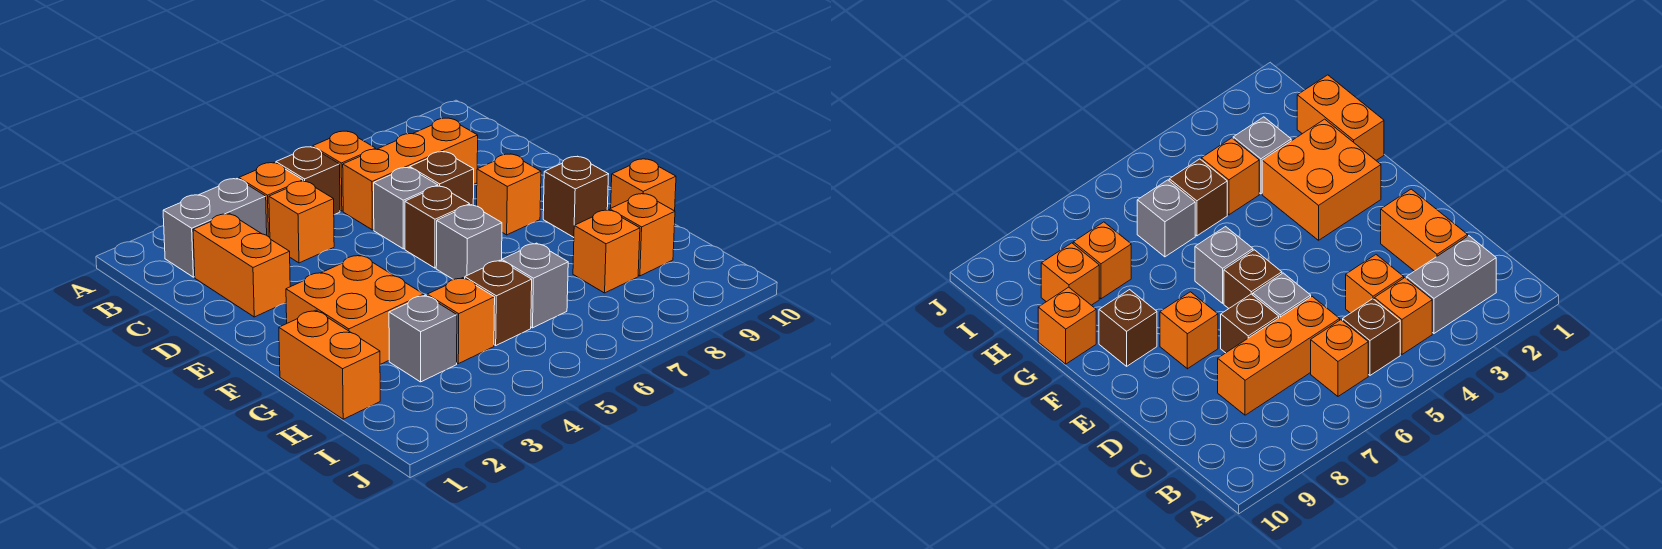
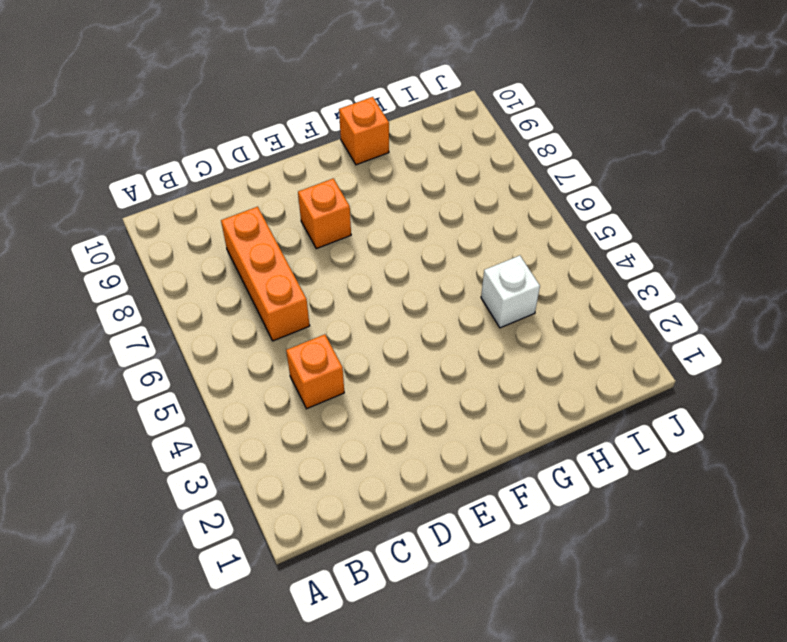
white 1x1 brick [481,256,540,328] -> orange 1x1 brick [427,278,495,364]
none -> grey 1x2 brick [163,179,267,277]
none -> orange 1x1 brick [239,163,303,238]
none -> brown 1x1 brick [276,147,340,215]

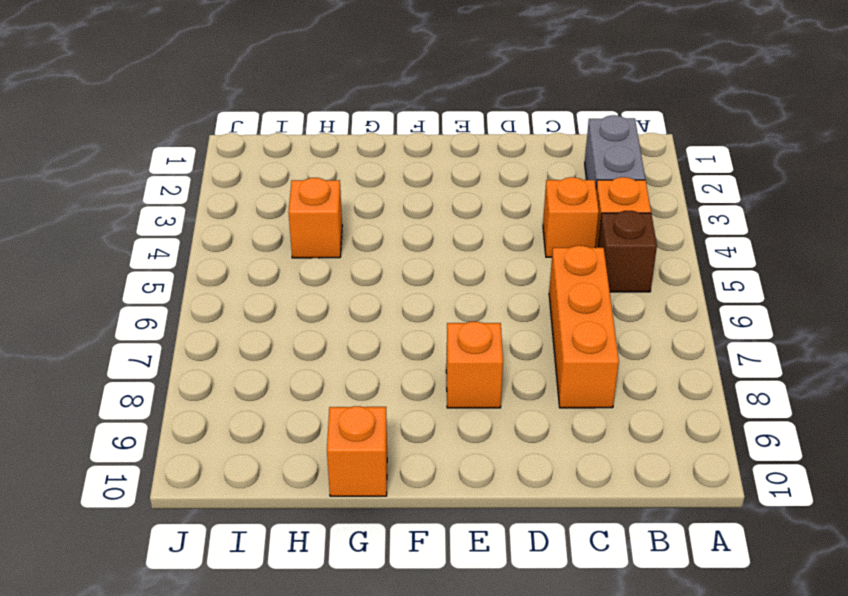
none -> orange 1x1 brick [312,131,376,211]
none -> orange 1x2 brick [193,214,290,317]
none -> grey 1x1 brick [374,167,438,249]

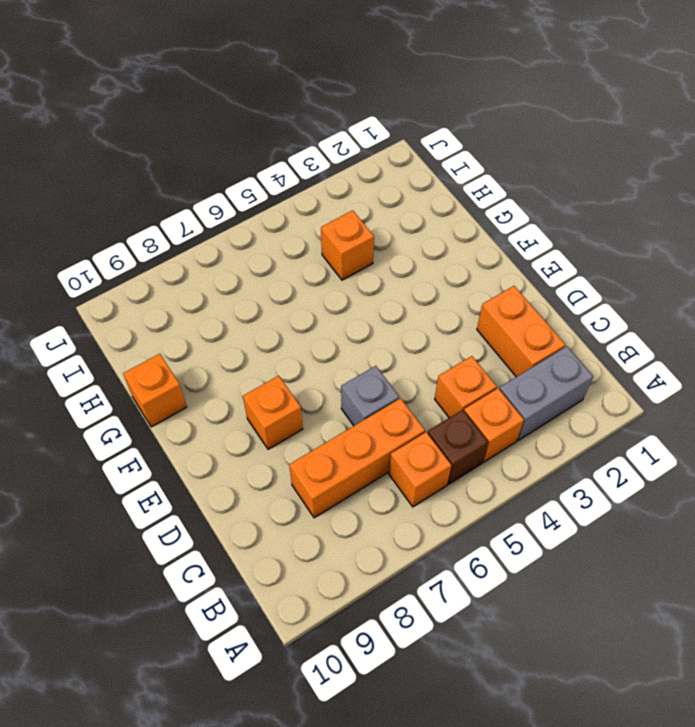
none -> brown 1x1 brick [410,152,474,205]
none -> brown 1x1 brick [405,186,470,268]
none -> orange 2x2 brick [286,255,424,364]

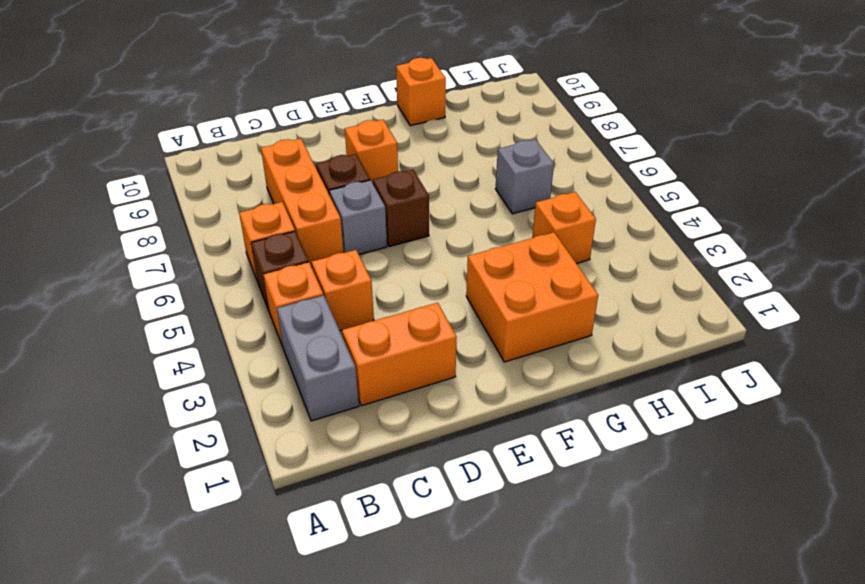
none -> grey 1x1 brick [436,205,502,280]
none -> brown 1x1 brick [543,156,609,237]
none -> orange 1x2 brick [279,310,380,419]

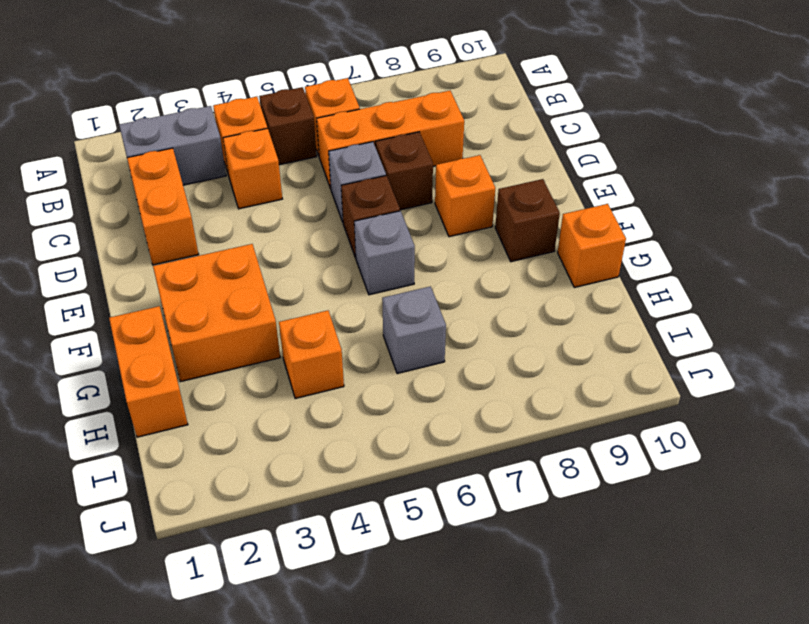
none -> grey 1x1 brick [389,295,457,382]
none -> brown 1x1 brick [465,260,532,345]
none -> orange 1x1 brick [573,210,640,293]

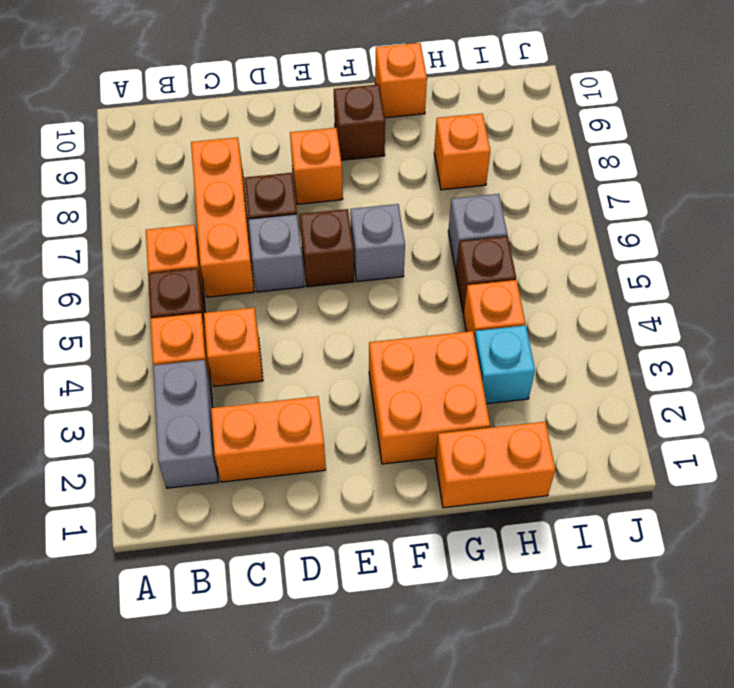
cyan 1x1 brick [475,325,535,404] -> grey 1x1 brick [389,295,457,382]
none -> orange 1x1 brick [610,193,675,276]

